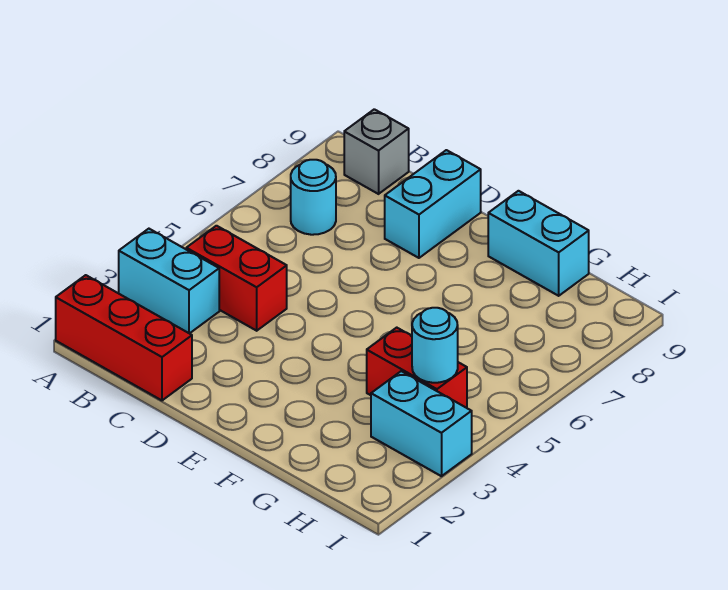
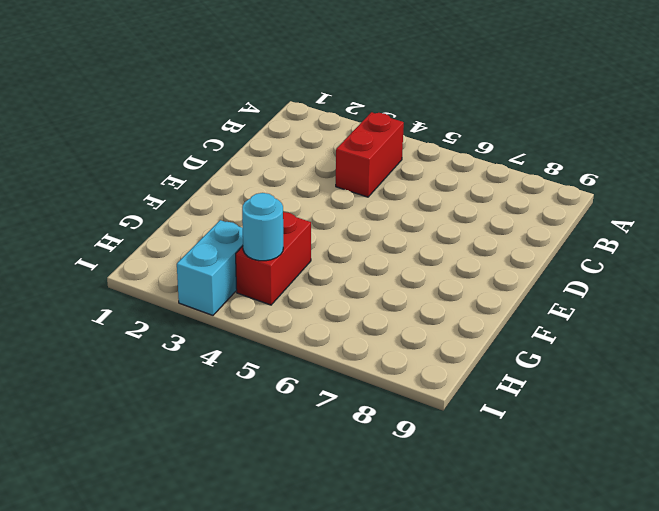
none -> red 1x3 brick [56,275,192,400]
none -> cyan 1x2 brick [119,229,219,334]

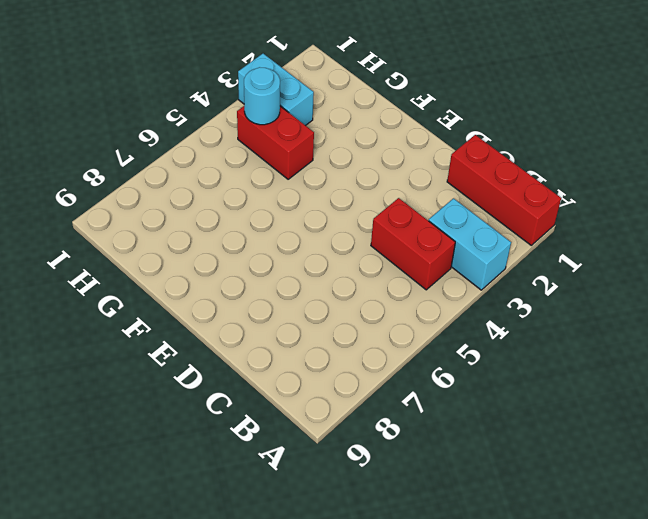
none -> cyan 1x1 round brick [291,160,336,235]
none -> grey 1x1 brick [344,109,409,194]

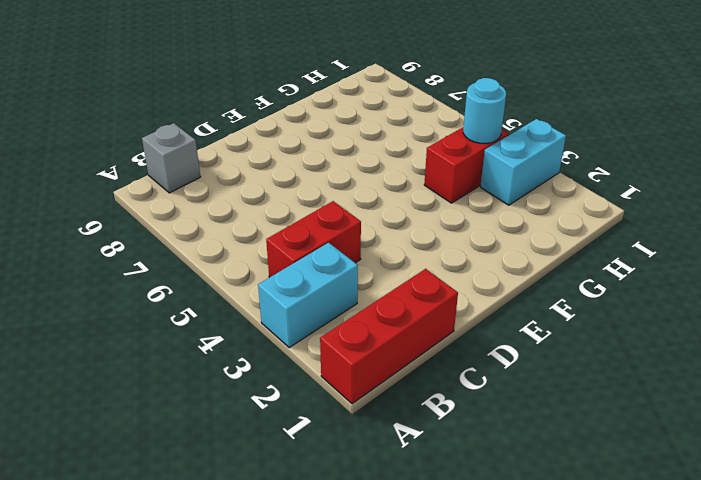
none -> cyan 1x1 round brick [291,160,336,235]
none -> cyan 1x2 brick [385,150,481,258]

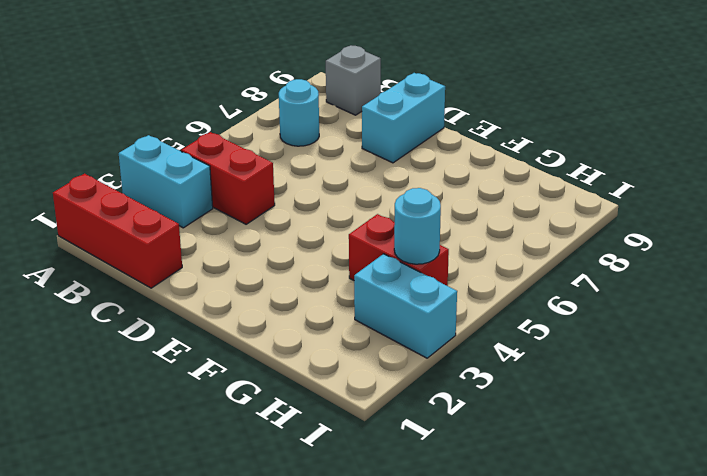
none -> cyan 1x2 brick [488,191,589,296]

